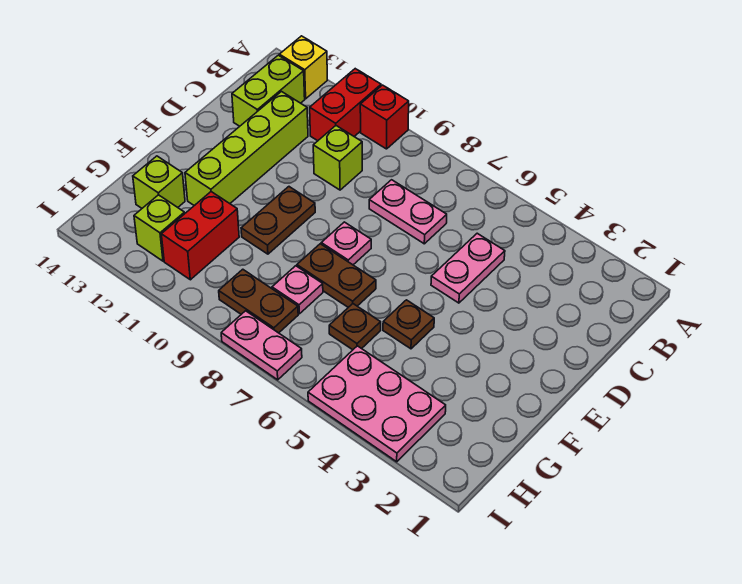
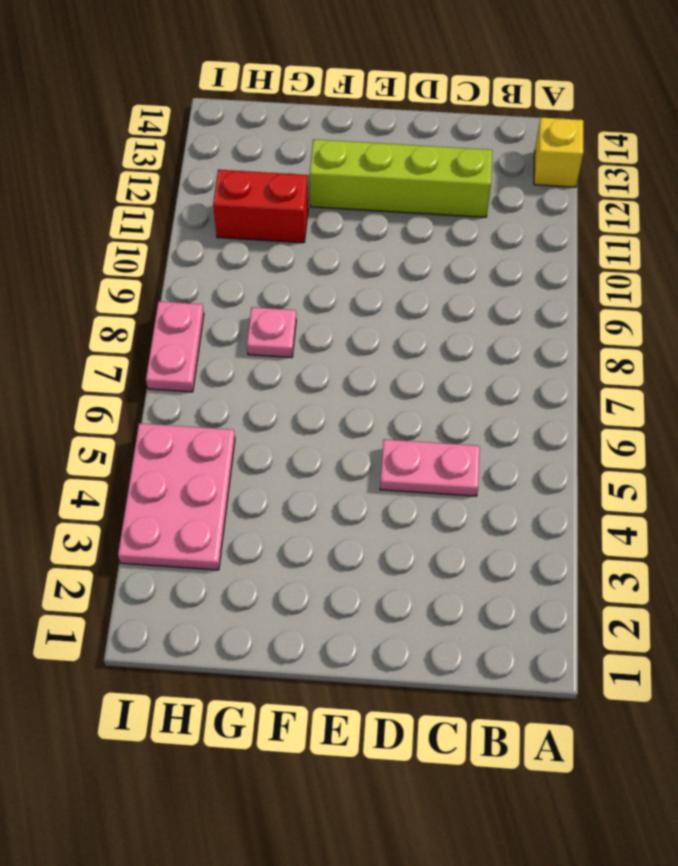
none -> red 1x1 brick [360,85,409,149]
none -> red 1x2 brick [310,69,381,141]
none -> lime 1x2 brick [232,55,305,126]

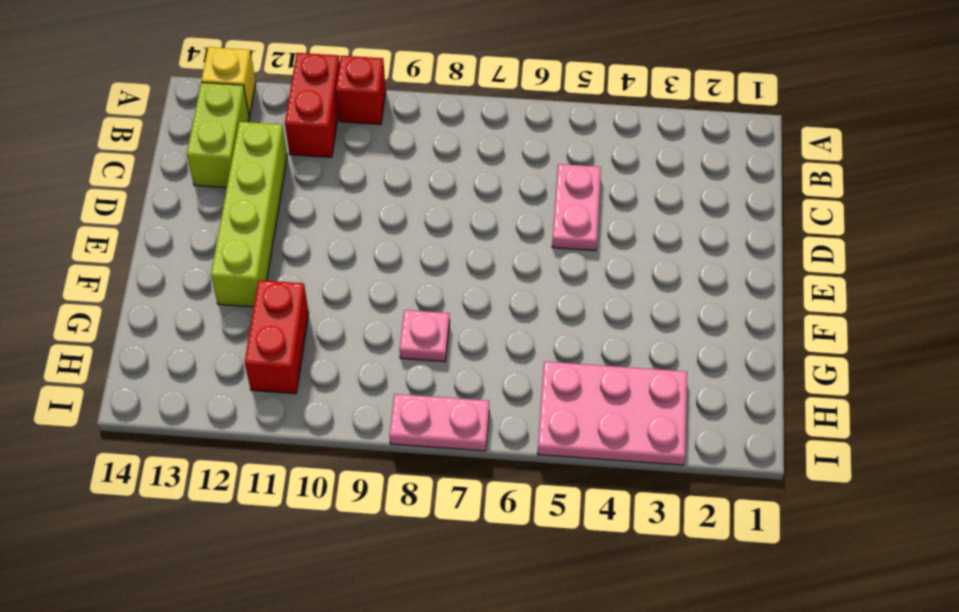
none -> pink 1x2 plate [369,180,447,244]
none -> lime 1x1 brick [313,126,362,190]
none -> pink 1x1 plate [321,222,371,265]

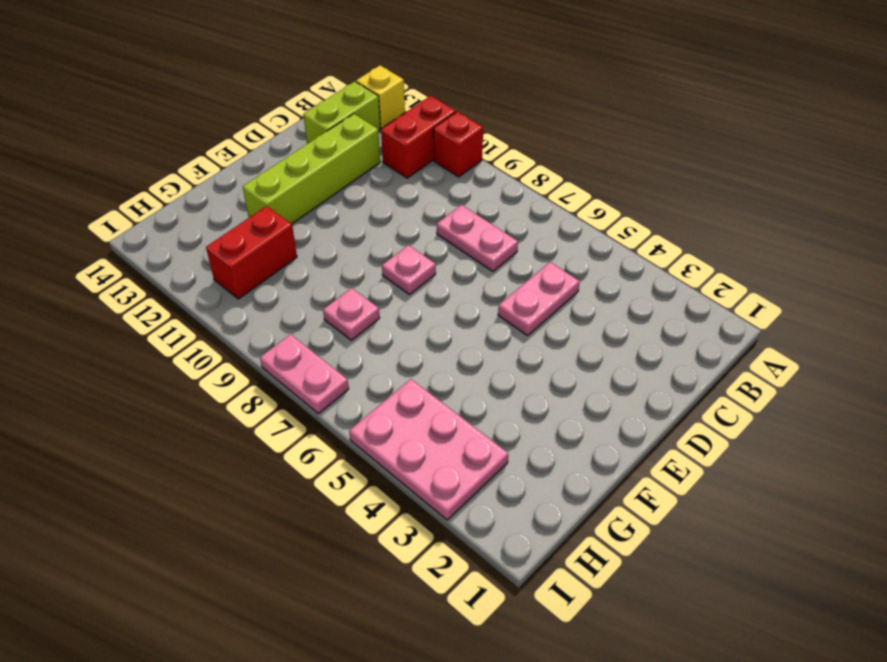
none -> lime 1x1 brick [313,126,362,190]
none -> brown 1x2 plate [241,187,315,254]
none -> brown 1x1 plate [383,300,434,349]

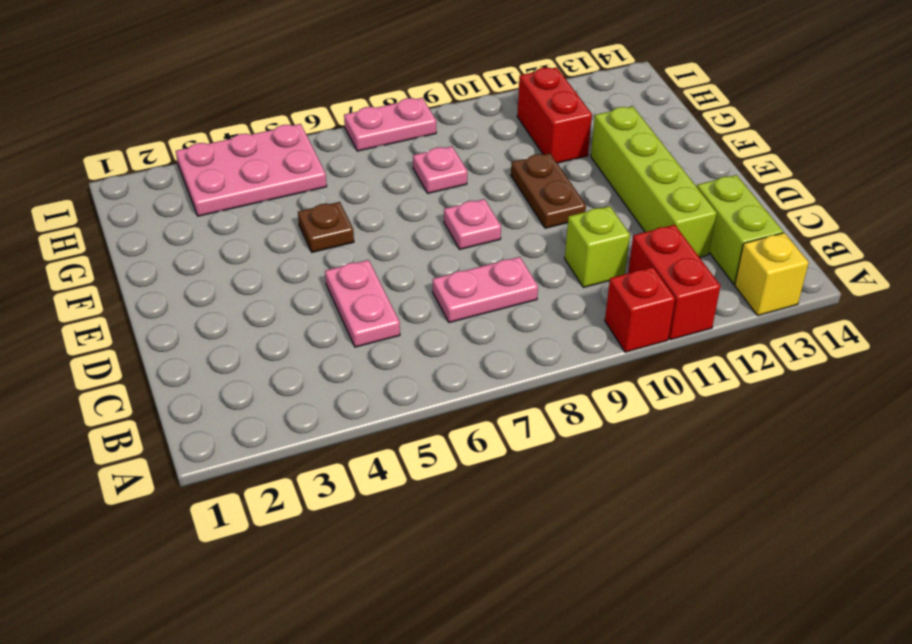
none -> brown 1x2 plate [297,244,376,307]
none -> brown 1x1 plate [329,304,381,350]
none -> lime 1x1 brick [133,156,185,208]

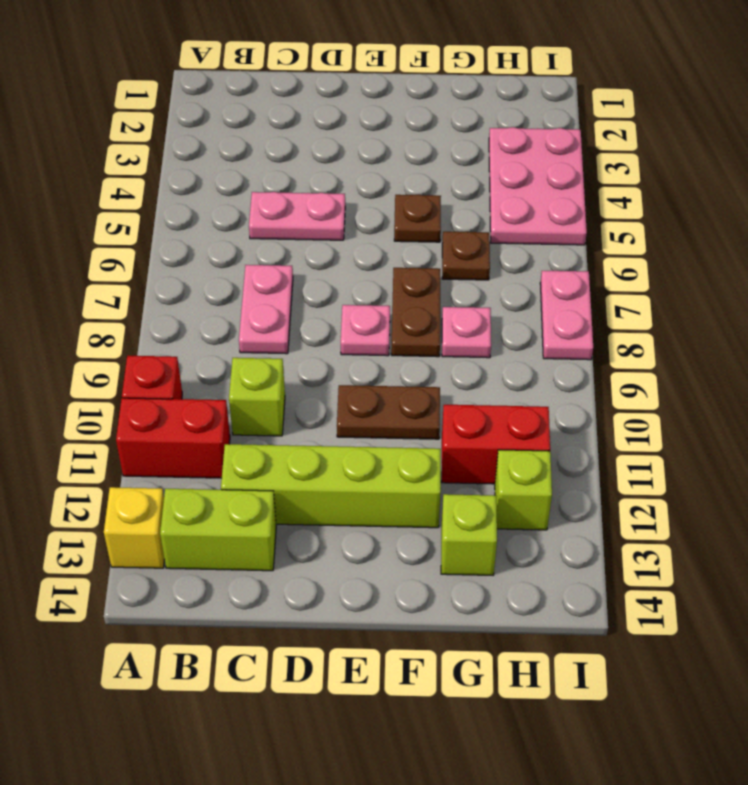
none -> brown 1x2 plate [219,269,298,333]

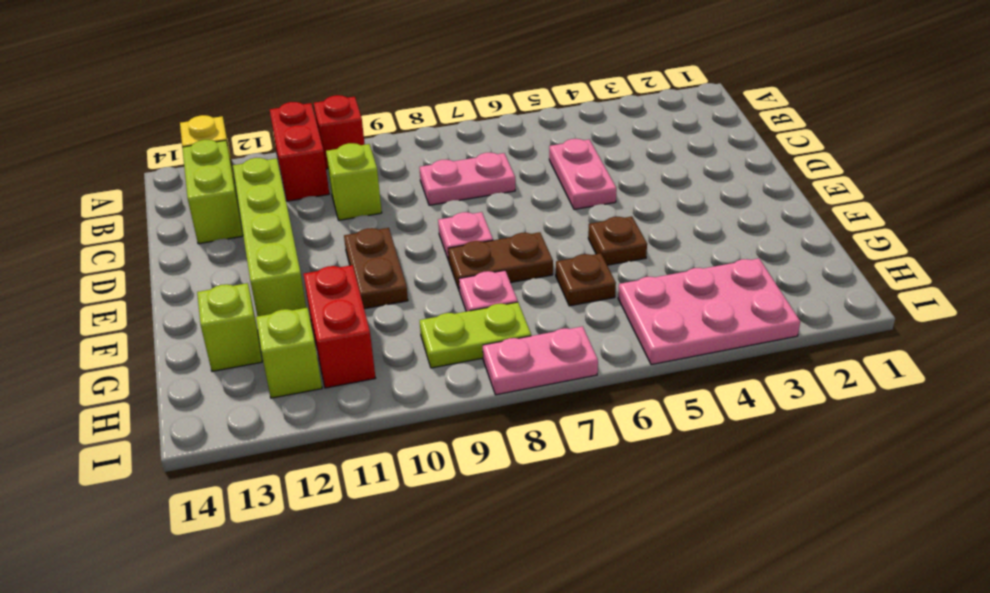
lime 1x2 plate [420,302,531,368] -> brown 1x2 plate [219,269,298,333]

